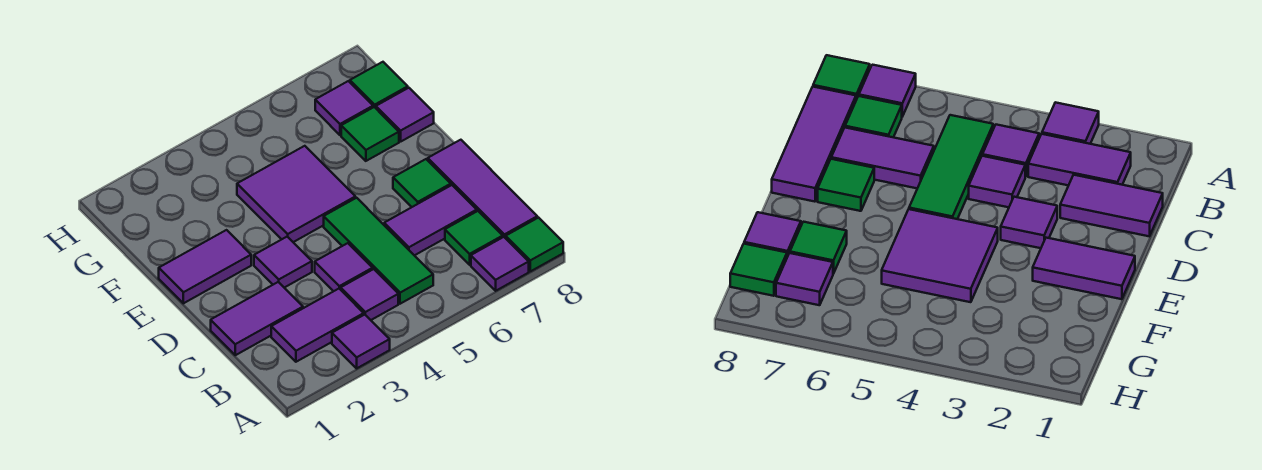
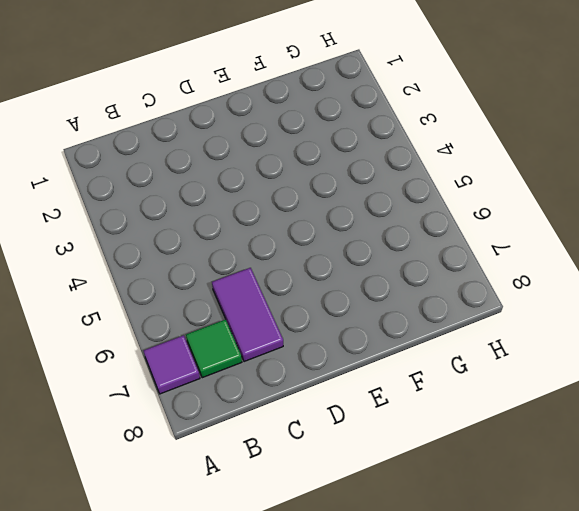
none -> purple 1x1 tile [332,315,390,368]
none -> green 1x1 tile [506,218,563,271]
none -> purple 1x2 tile [271,289,364,362]

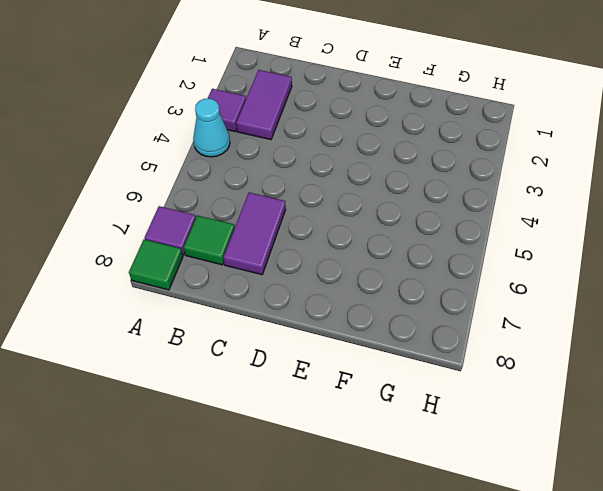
cyan 1x1 cone [193,99,230,157] -> none
none -> purple 1x1 tile [341,269,398,320]
none -> green 1x3 tile [324,198,433,304]
none -> purple 1x3 tile [428,140,537,238]

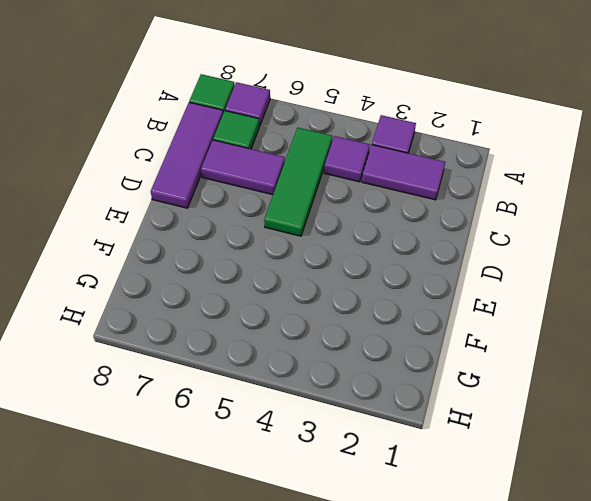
none -> purple 1x2 tile [211,282,303,355]
none -> purple 1x1 tile [315,243,373,291]
none -> purple 1x1 tile [254,237,312,288]

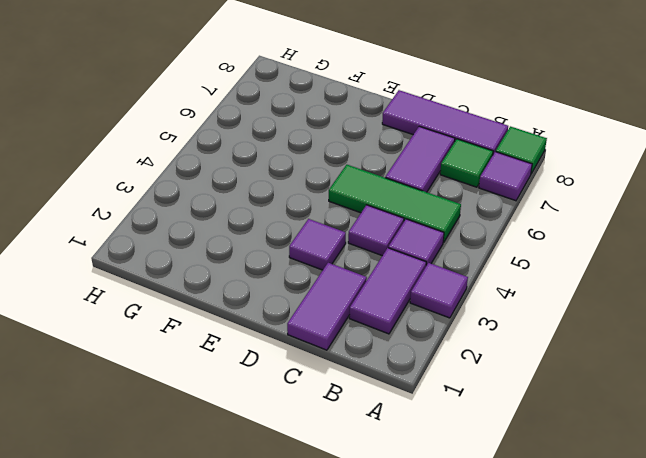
none -> green 1x1 tile [393,159,451,207]
none -> purple 1x2 tile [159,230,251,303]
none -> purple 2x2 tile [237,146,355,242]

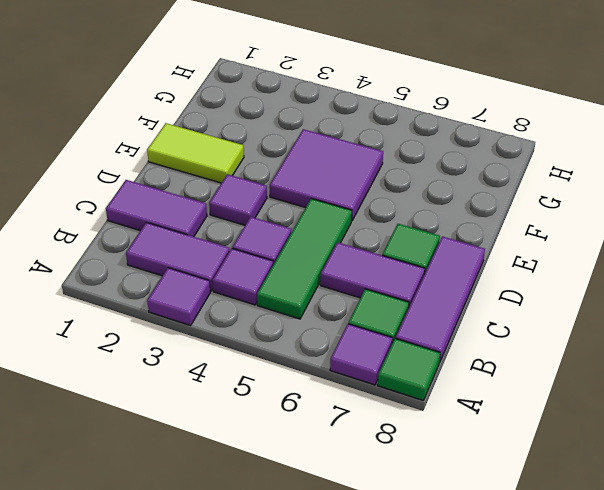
lime 1x2 tile [147,123,244,183] -> purple 1x2 tile [159,230,251,303]
none -> green 1x1 tile [341,107,399,161]
none -> purple 1x1 tile [376,88,434,141]
none -> purple 1x1 tile [315,81,373,135]

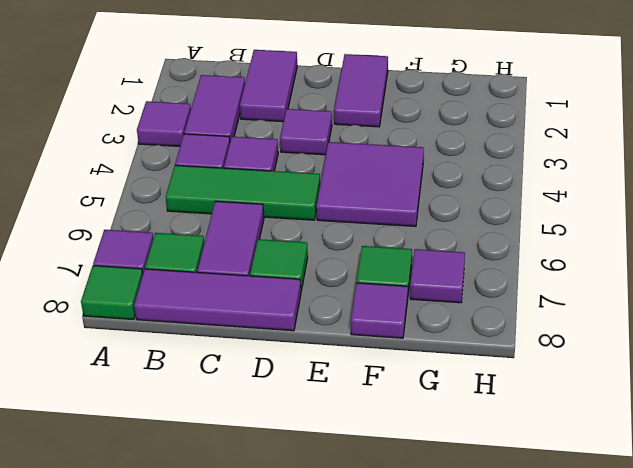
none -> green 1x1 tile [350,62,408,108]

